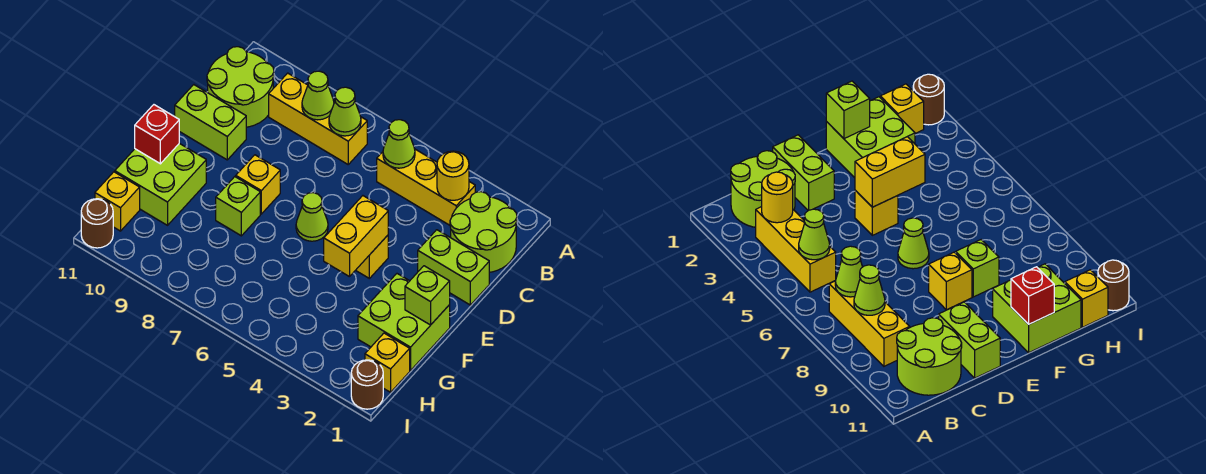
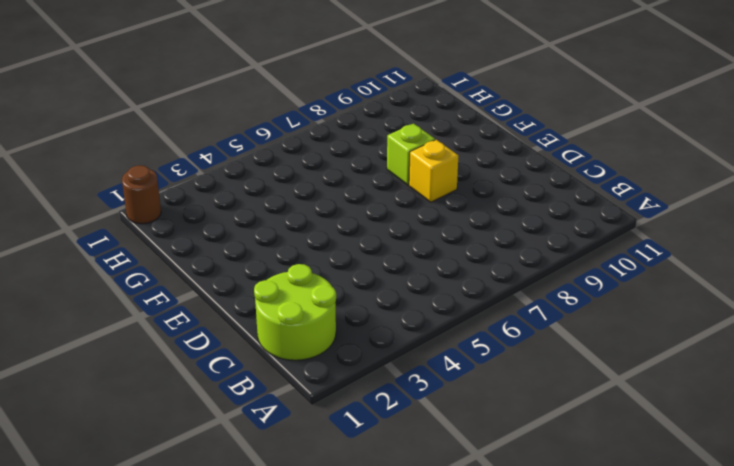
none -> yellow 1x3 brick [377,149,475,225]
none -> yellow 1x3 brick [269,73,367,164]
none -> lime 2x2 round brick [207,47,274,127]

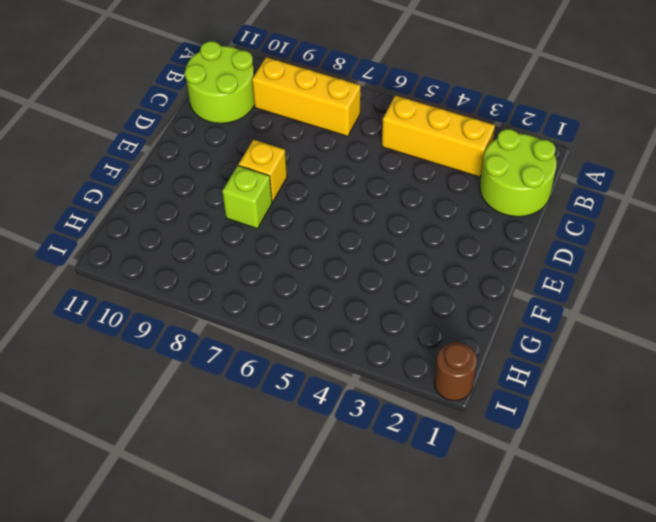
none -> lime 1x2 brick [418,230,489,305]
none -> lime 1x2 brick [175,85,246,160]
none -> yellow 1x1 brick [356,235,388,278]

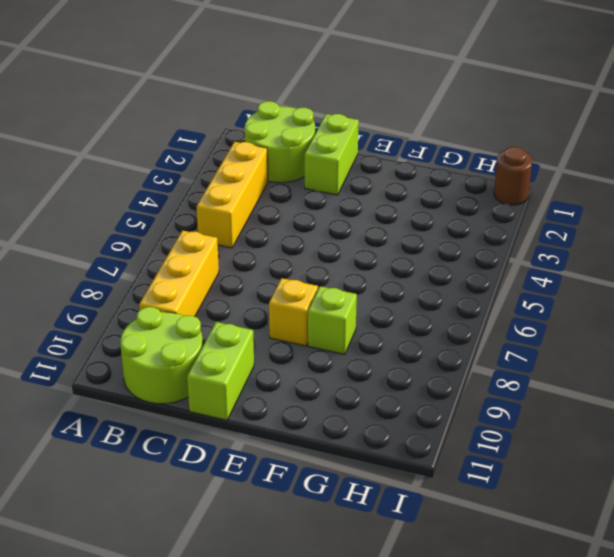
none -> yellow 1x1 brick [356,235,388,278]
none -> lime 1x1 cone [296,193,328,241]
none -> lime 2x2 brick [358,274,450,370]

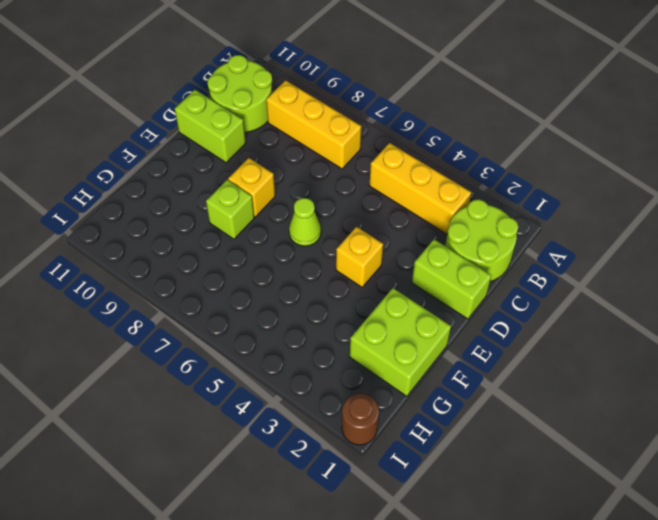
none -> lime 2x2 brick [115,143,206,225]
none -> yellow 1x1 brick [365,333,410,392]
none -> yellow 1x1 brick [95,172,140,231]

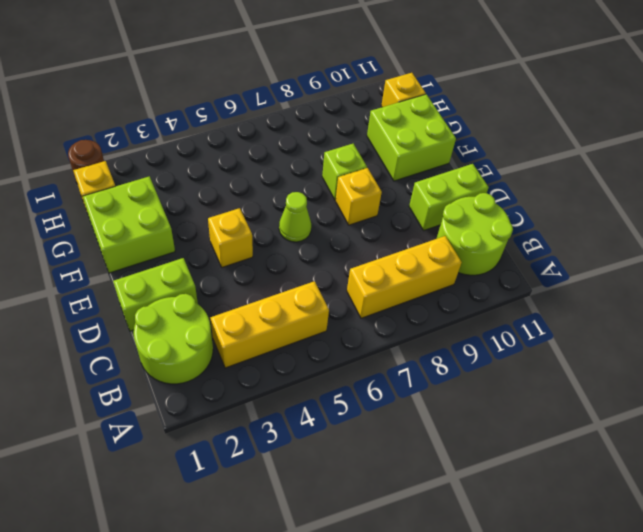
none -> brown 1x1 round brick [81,199,113,248]
none -> yellow 1x1 round brick [437,151,469,200]
none -> lime 1x1 cone [383,120,415,168]

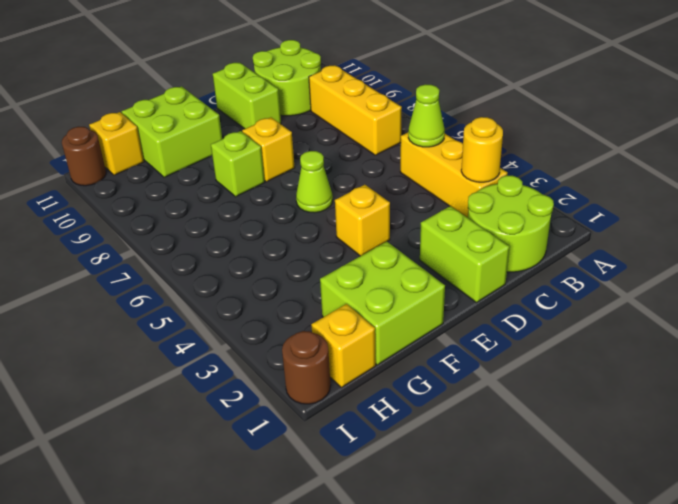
none -> lime 1x1 cone [329,87,361,136]
none -> lime 1x1 cone [302,71,334,120]
none -> yellow 1x2 brick [324,196,388,277]

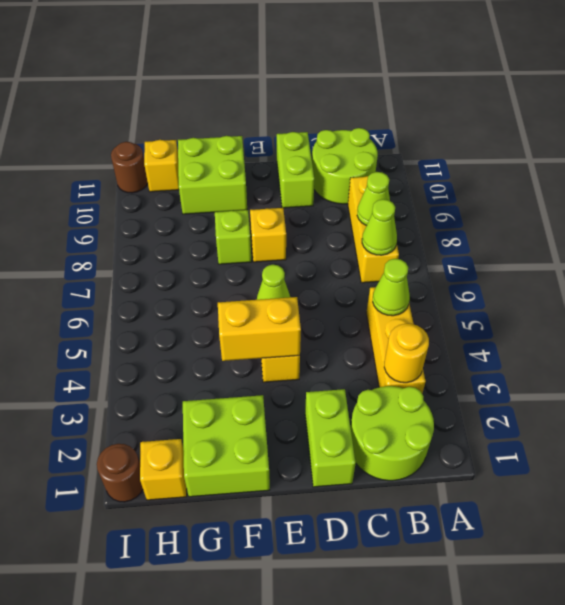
none -> lime 1x1 brick [405,266,450,325]
none -> red 1x1 brick [135,105,179,164]

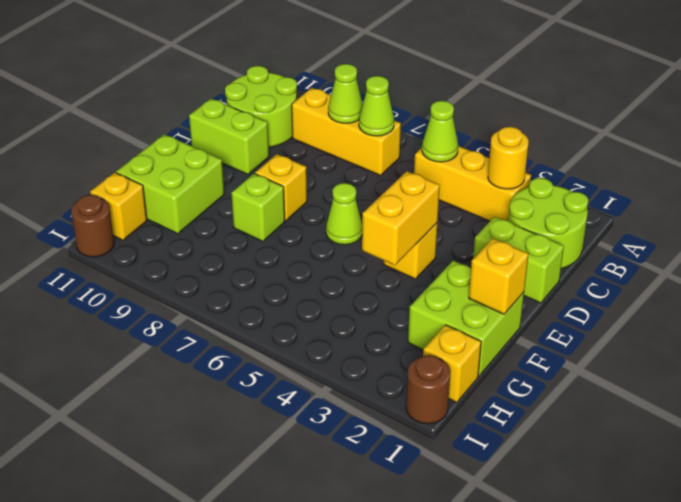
yellow 1x1 brick [469,238,529,314] -> lime 1x1 brick [405,266,450,325]
none -> red 1x1 brick [135,105,179,164]

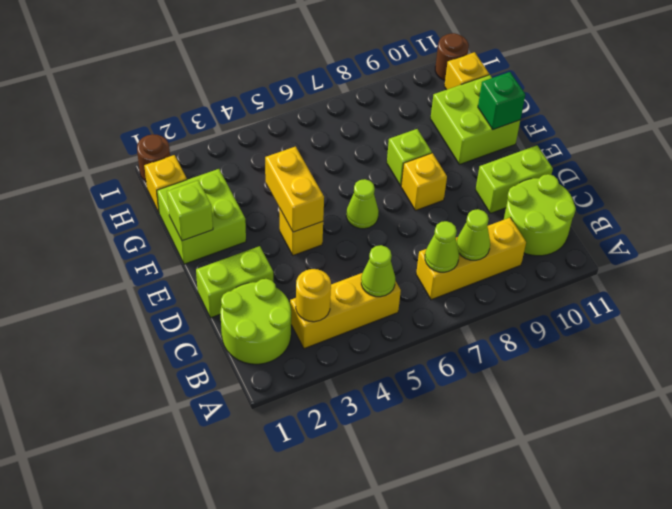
green 1x1 brick [478,72,525,130] -> red 1x1 brick [135,105,179,164]

